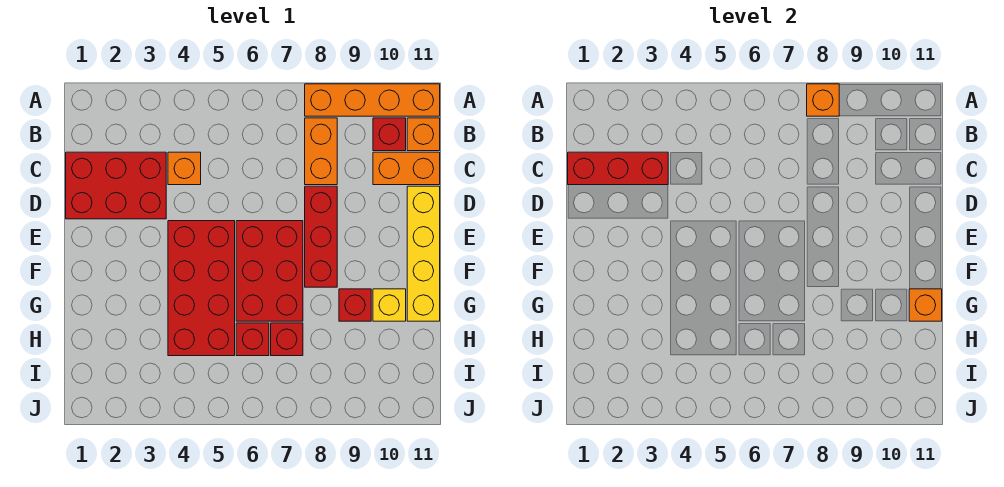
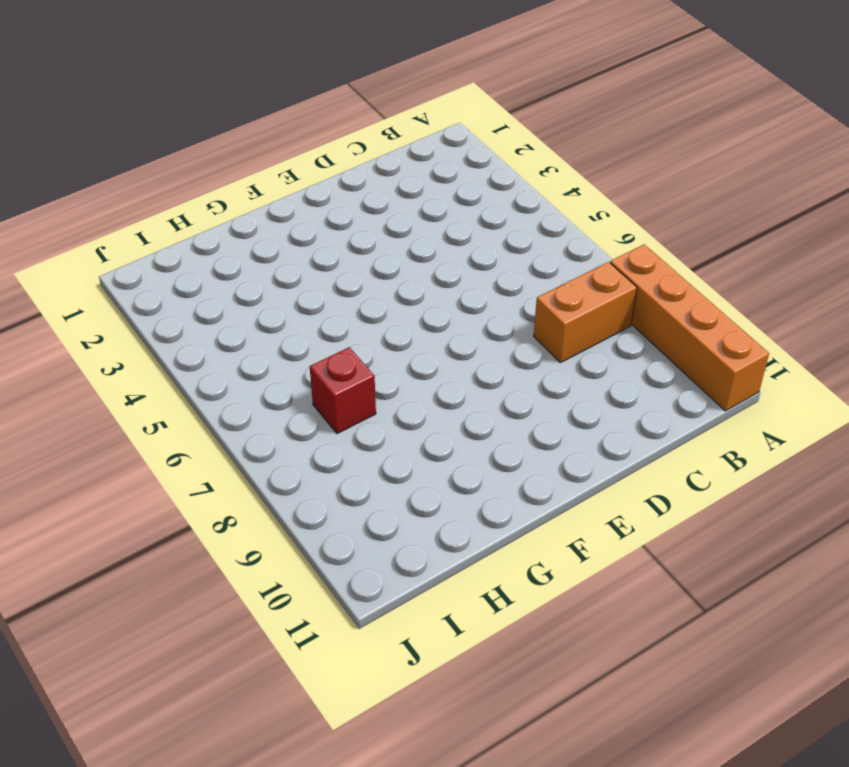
none -> red 1x1 brick [373,118,406,151]
none -> orange 1x1 brick [407,118,440,151]
none -> red 2x3 brick [66,152,166,219]

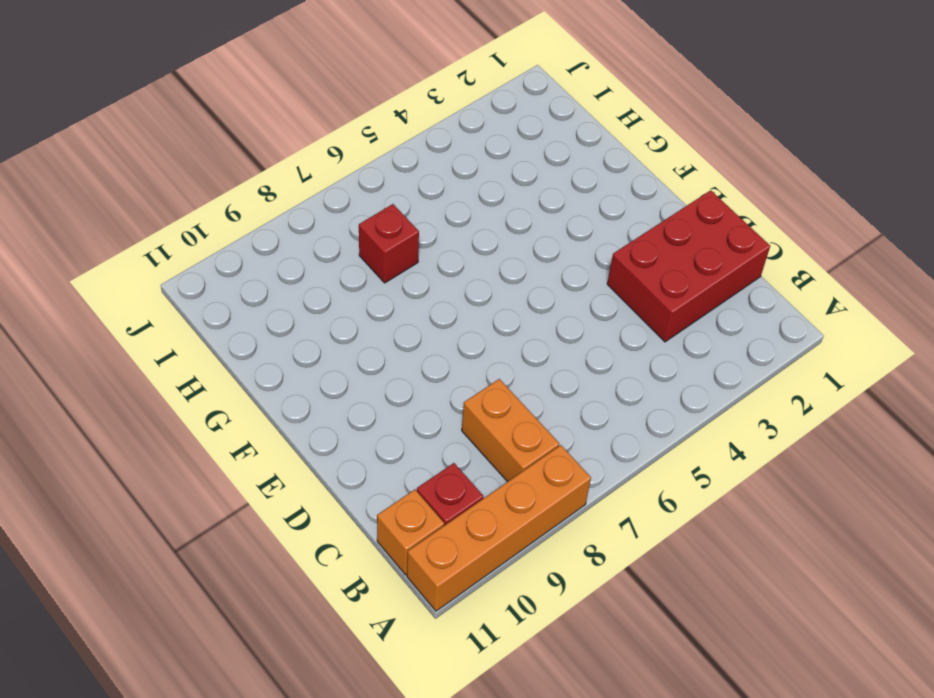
none -> orange 1x1 brick [168,152,201,185]
none -> orange 1x2 brick [373,152,440,185]
none -> red 1x3 brick [305,186,337,287]

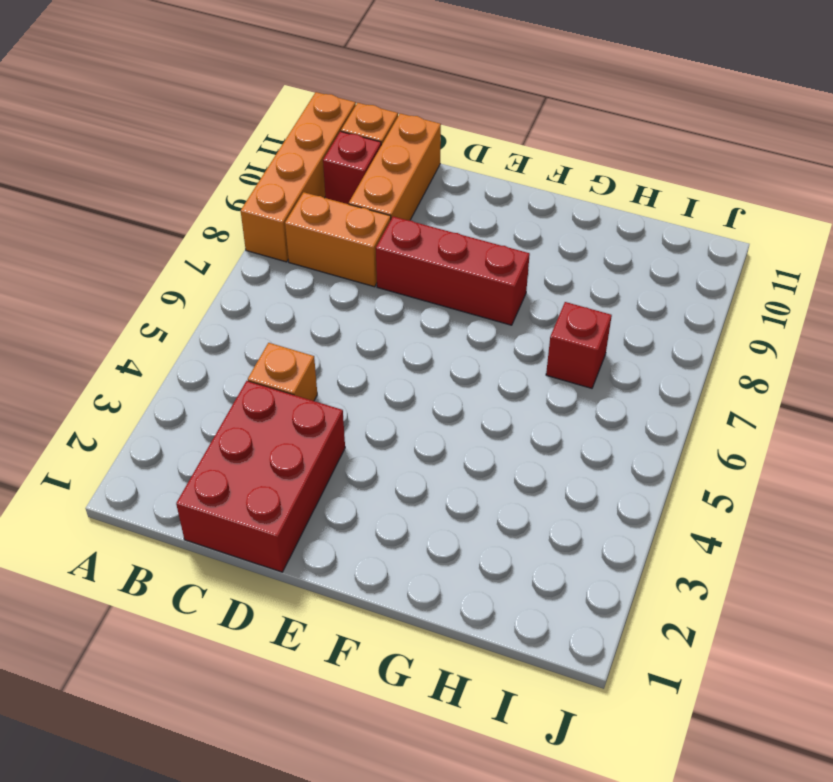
orange 1x3 brick [349,113,441,220] -> orange 1x2 brick [373,152,440,185]
none -> yellow 1x4 brick [407,186,440,321]
none -> red 2x4 brick [168,221,235,356]
none -> red 2x3 brick [236,221,303,321]

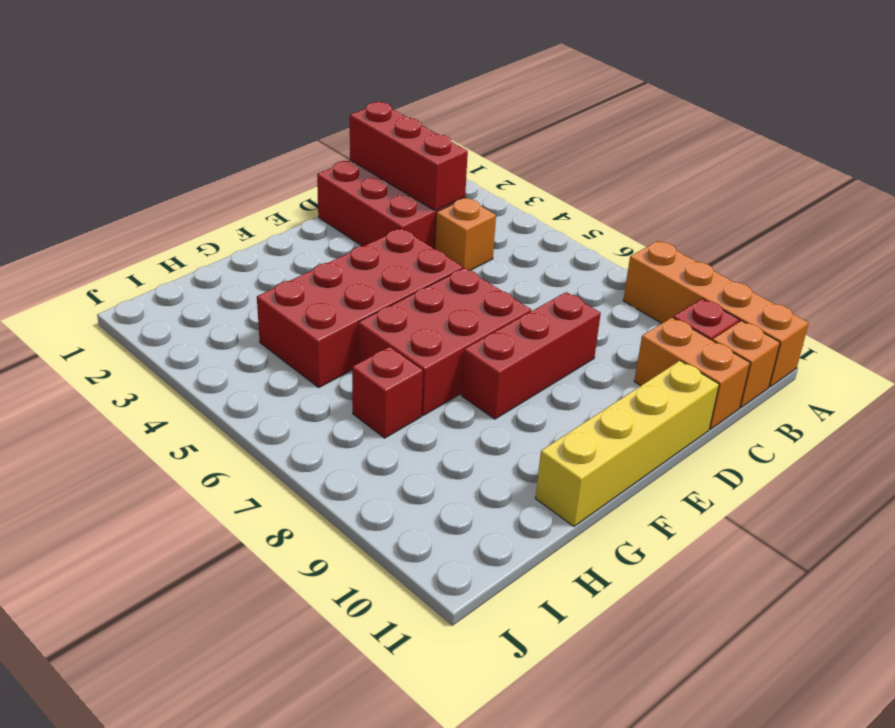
none -> orange 1x2 brick [305,118,337,185]
none -> red 1x1 brick [339,289,371,321]
none -> yellow 1x1 brick [373,289,406,321]

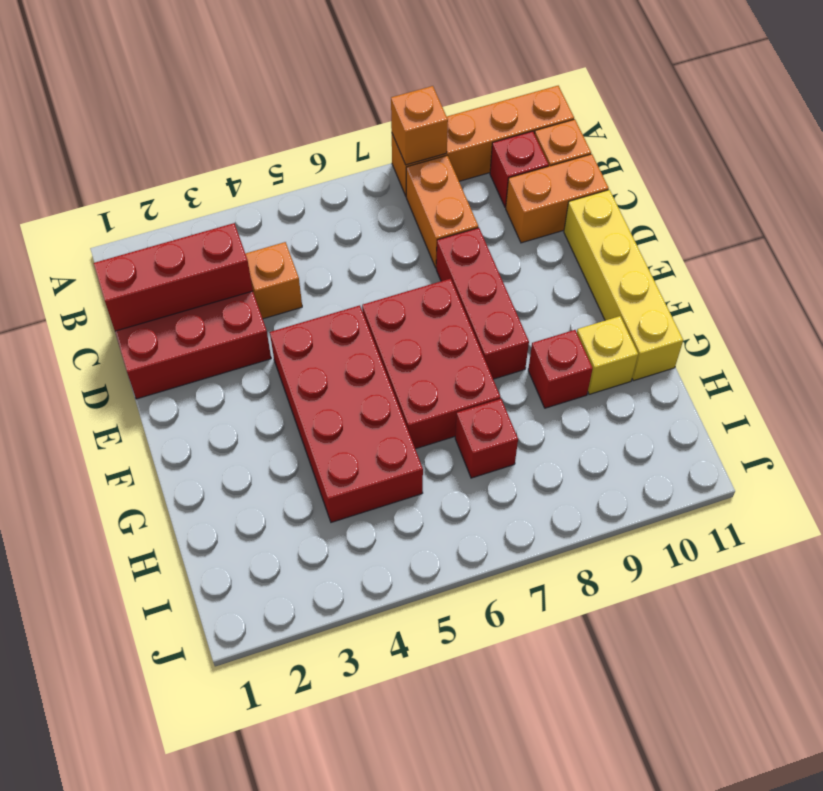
none -> red 1x1 brick [236,323,269,356]
none -> orange 1x1 brick [909,289,942,321]

